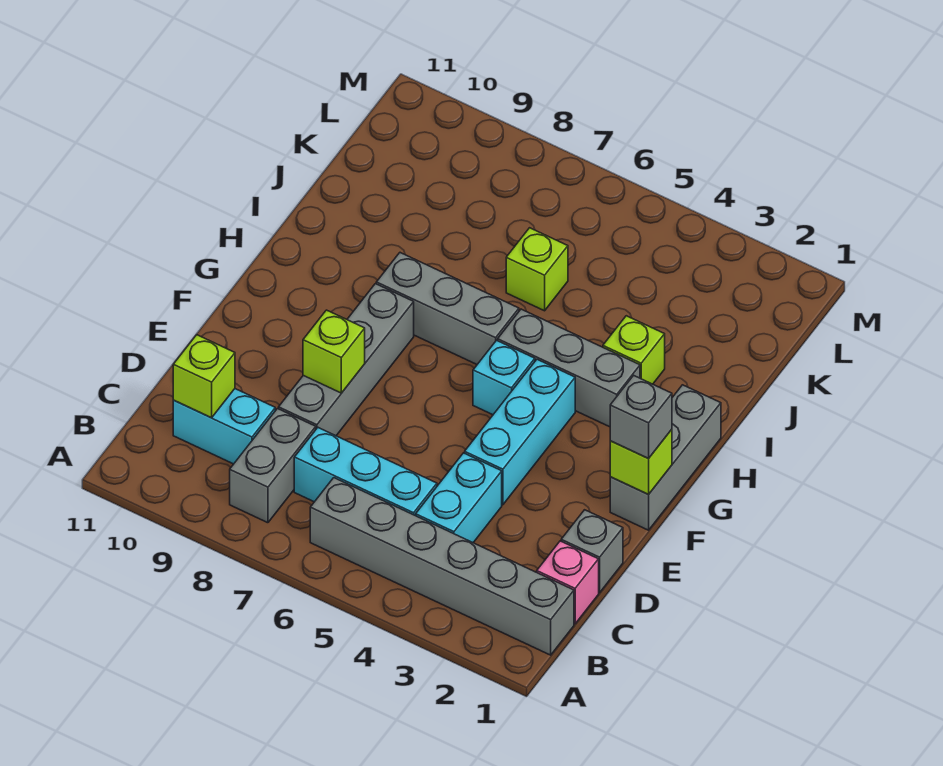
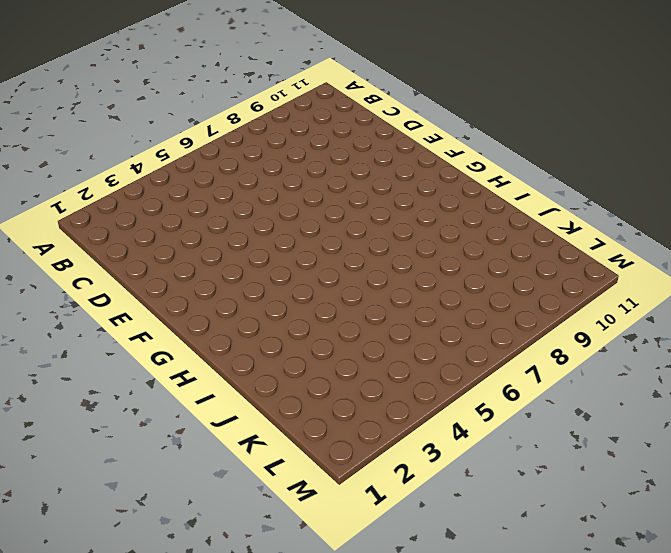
none -> grey 1x6 brick [310,478,574,655]
none -> grey 1x2 brick [230,409,316,523]
none -> pink 1x1 brick [537,541,599,624]

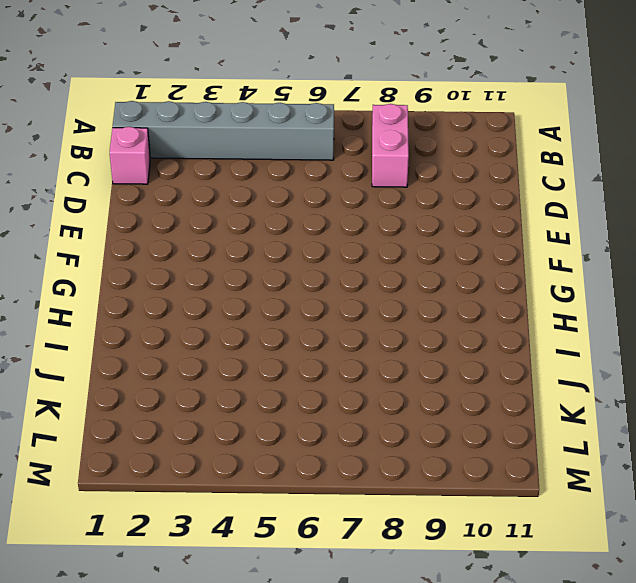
pink 1x2 brick [372,104,409,187] -> grey 1x2 brick [230,409,316,523]
none -> cyan 1x2 brick [416,453,502,543]
none -> cyan 1x3 brick [294,428,437,516]
none -> cyan 1x2 brick [173,389,275,464]

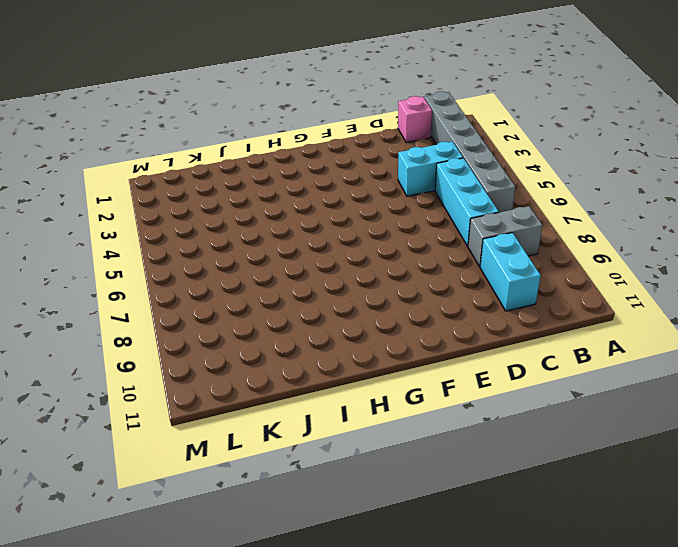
none -> grey 1x1 brick [561,510,623,593]
none -> grey 1x4 brick [279,284,414,436]
none -> cyan 1x3 brick [465,359,575,505]

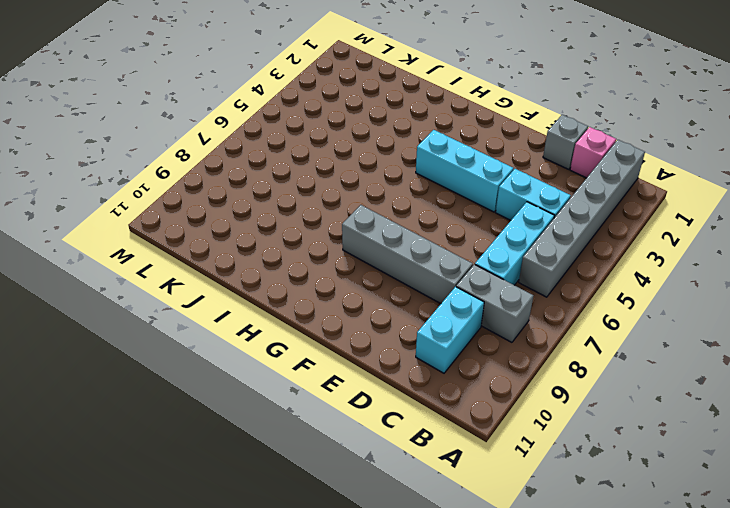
none -> grey 1x3 brick [610,385,721,530]
none -> cyan 1x1 brick [473,340,535,415]
none -> grey 1x3 brick [498,309,640,427]

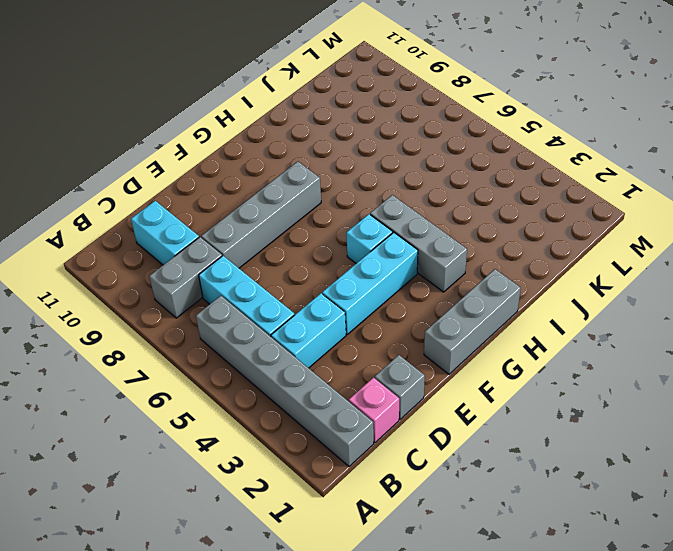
none -> grey 1x3 brick [376,253,519,364]
none -> lime 1x1 brick [603,316,665,384]
none -> lime 1x1 brick [506,228,568,311]

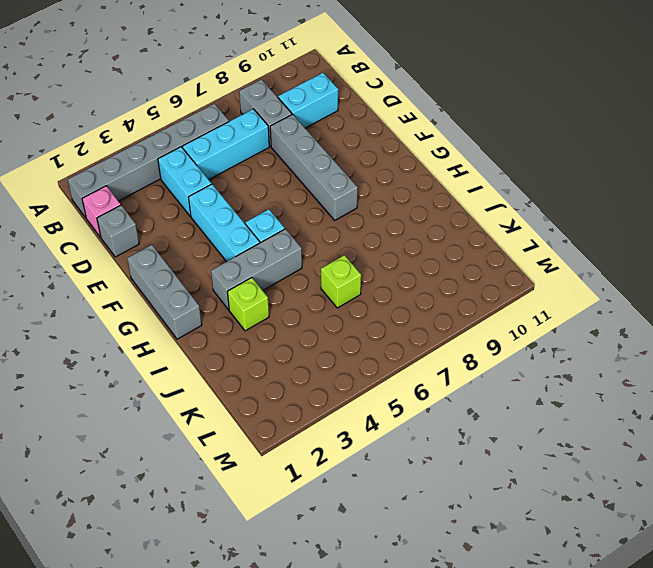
none -> grey 1x3 brick [376,253,519,364]
none -> lime 1x1 brick [173,335,235,418]
none -> lime 1x1 brick [303,310,365,393]

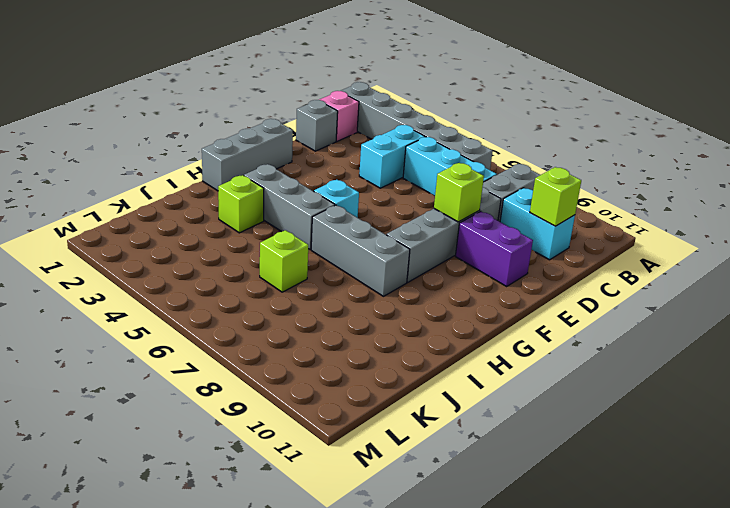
purple 1x2 brick [455,211,533,286] -> none
none -> cyan 1x3 brick [465,359,575,505]
none -> lime 1x1 brick [610,430,672,494]
none -> grey 1x1 brick [610,375,672,459]

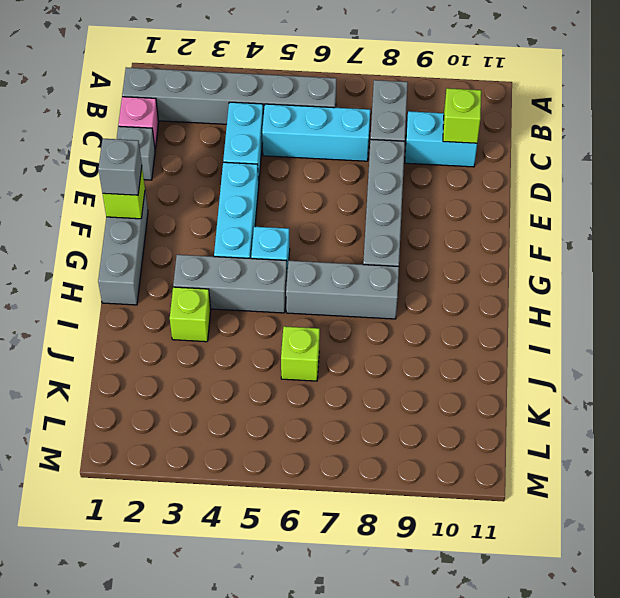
none -> lime 1x1 brick [303,310,365,393]

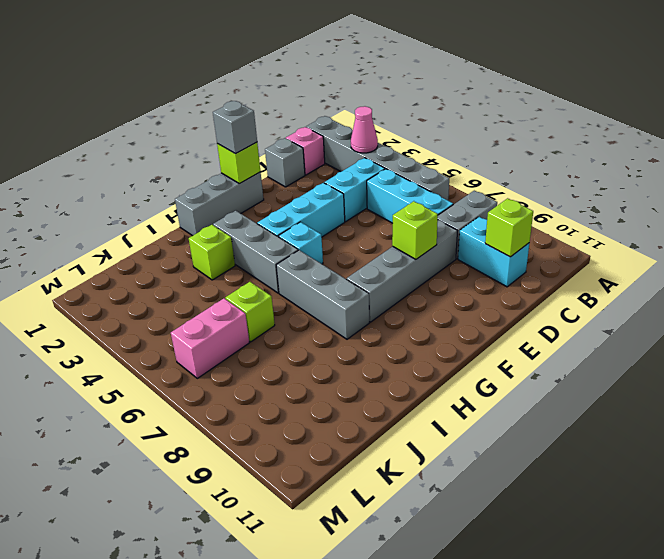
pink 1x1 cone [351,106,378,153] -> none
pink 1x2 brick [171,298,249,378] -> none

